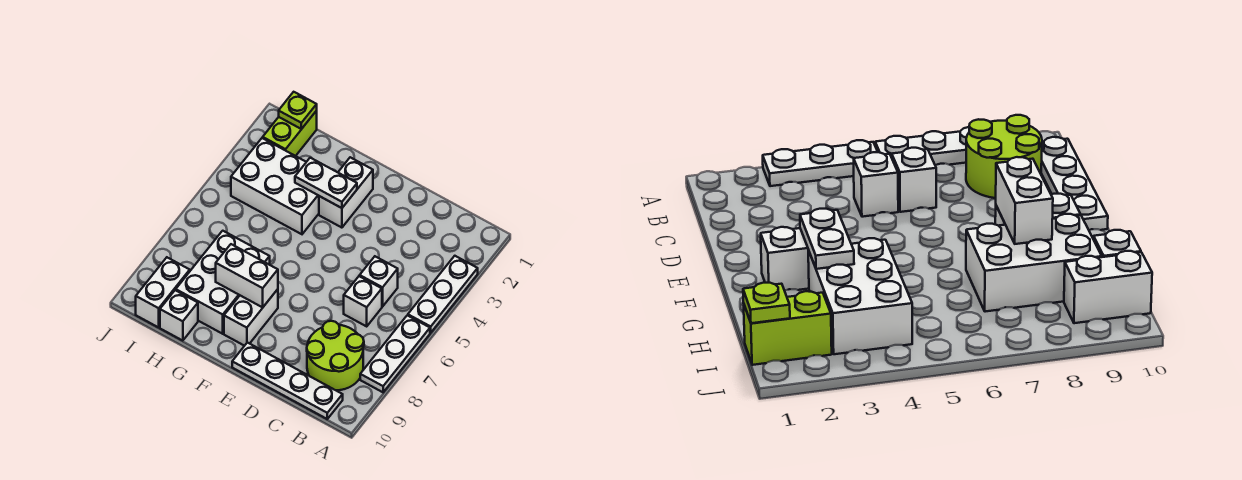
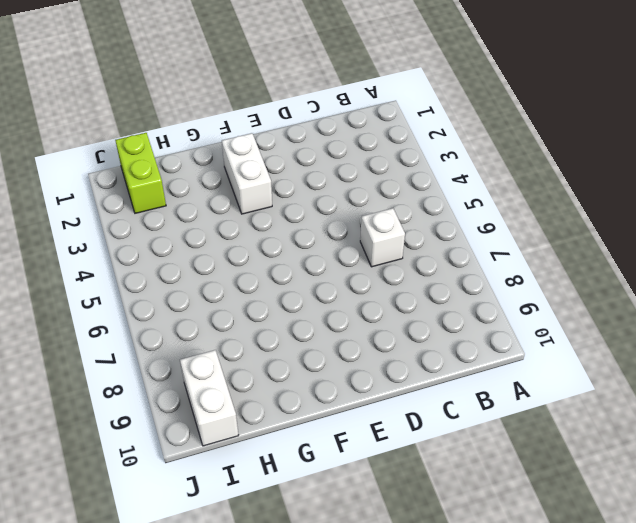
none -> white 1x3 plate [408,256,478,333]
none -> white 1x3 plate [360,315,430,392]
none -> lime 2x2 round brick [307,321,364,390]

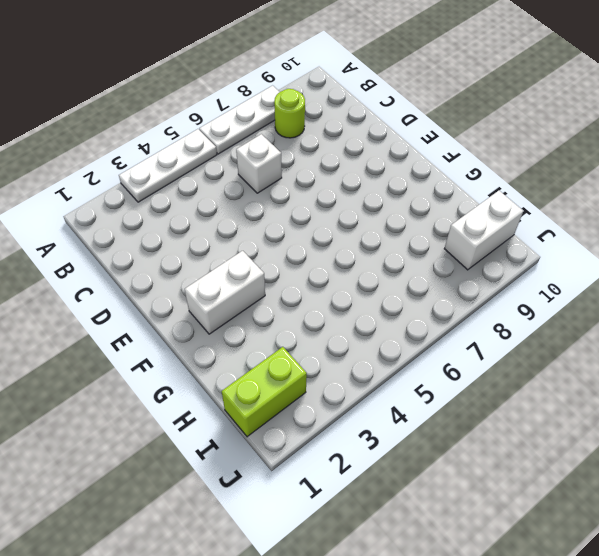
lime 1x1 round brick [274,89,305,138] -> lime 2x2 round brick [307,321,364,390]
none -> white 1x4 plate [232,343,343,419]
none -> white 1x1 brick [360,256,398,307]
none -> white 1x2 brick [224,289,278,346]

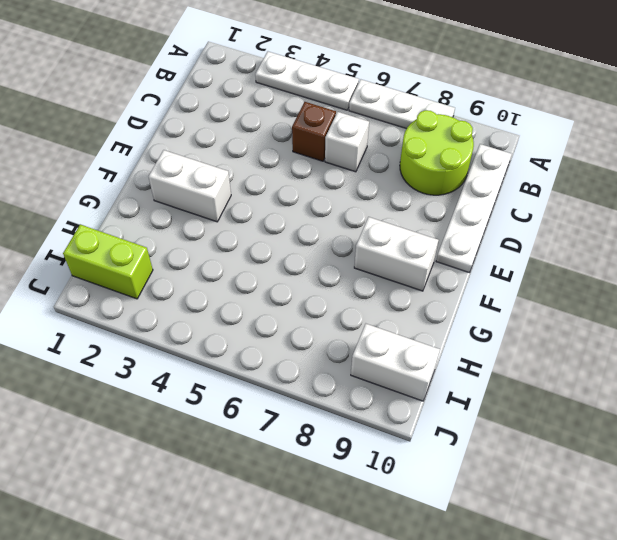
brown 1x1 brick [292,102,336,161] -> white 1x1 brick [360,256,398,307]
none -> white 2x3 brick [231,138,319,234]
none -> white 2x3 brick [176,231,270,334]
none -> white 1x1 brick [160,290,198,341]

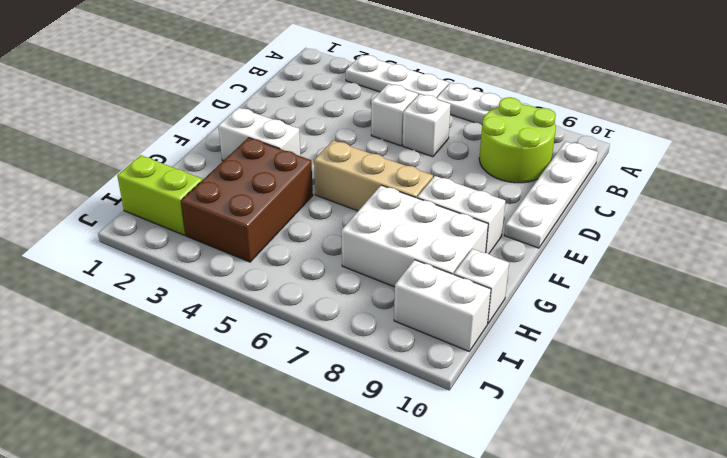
tan 1x3 brick [314,140,433,211] -> none
brown 2x3 brick [181,138,313,262] -> white 2x3 brick [231,138,319,234]
none -> white 1x2 plate [295,158,357,208]
none -> white 1x2 brick [216,244,278,308]
none -> lime 1x1 plate [279,92,317,129]

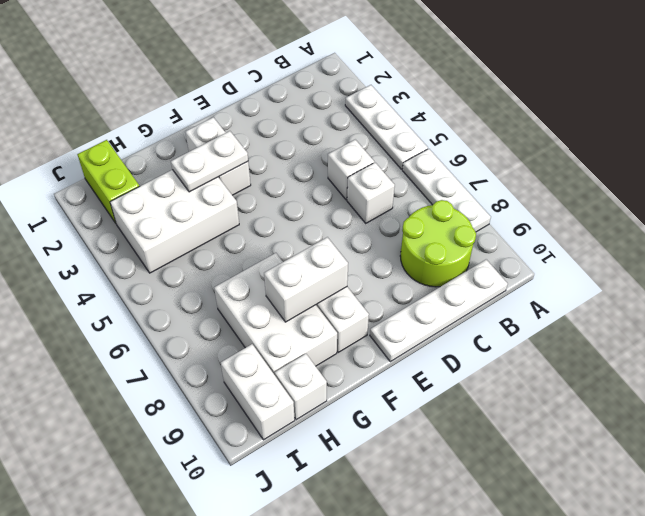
none -> lime 1x1 plate [279,92,317,129]

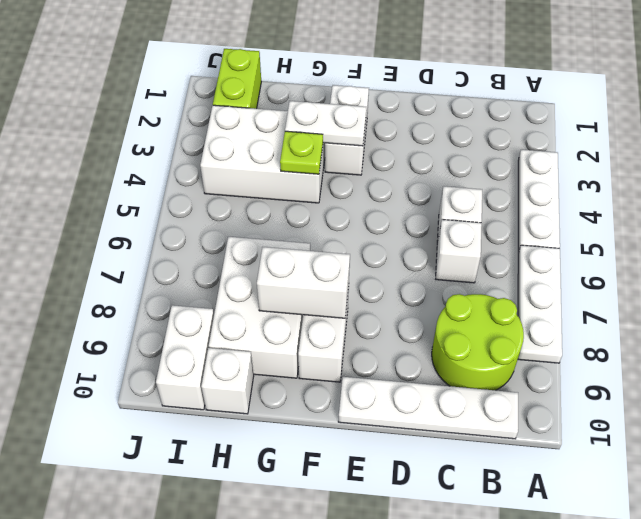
lime 1x1 plate [280,131,323,174] -> lime 1x1 plate moved to [279,92,317,129]

